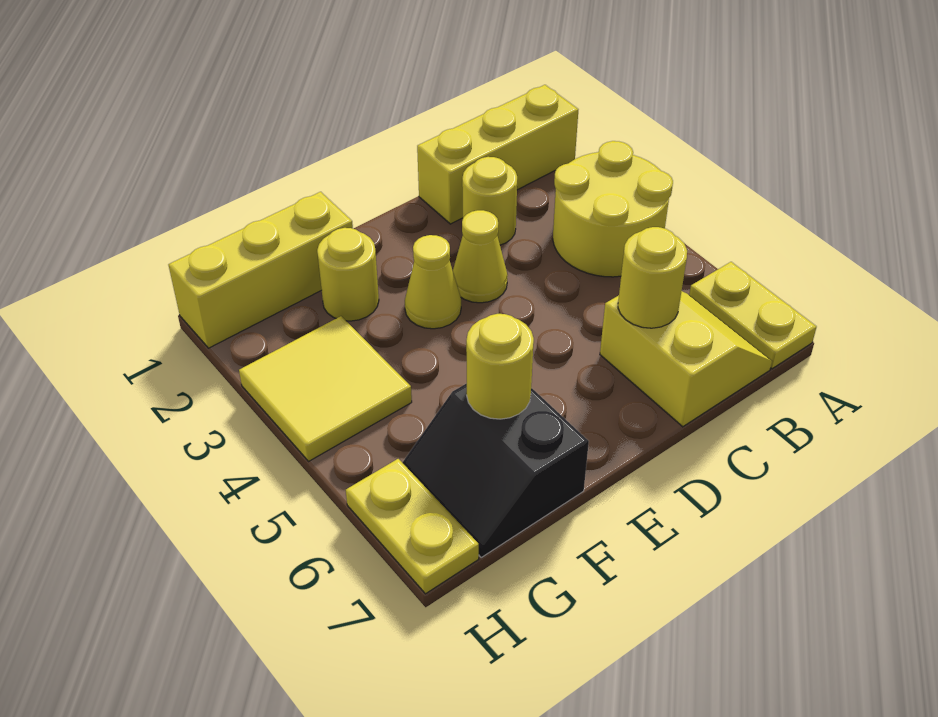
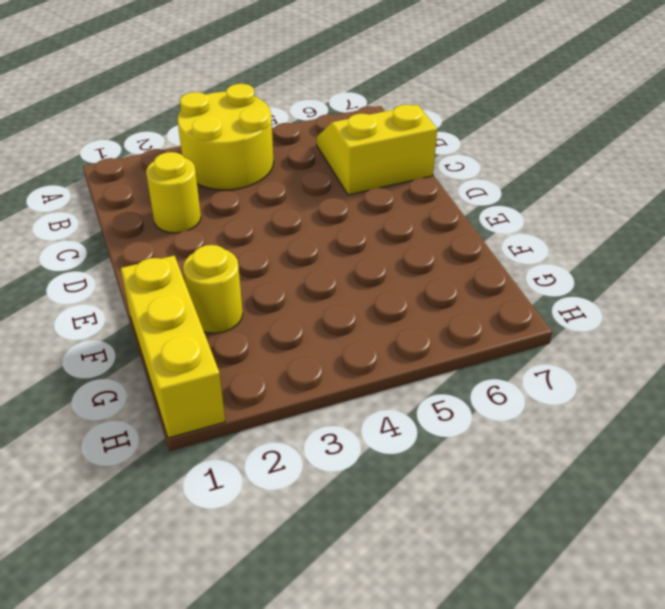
none -> yellow 1x3 brick [417,85,578,224]
none -> yellow 1x2 plate [689,262,817,369]
none -> yellow 1x1 cone [453,210,508,303]

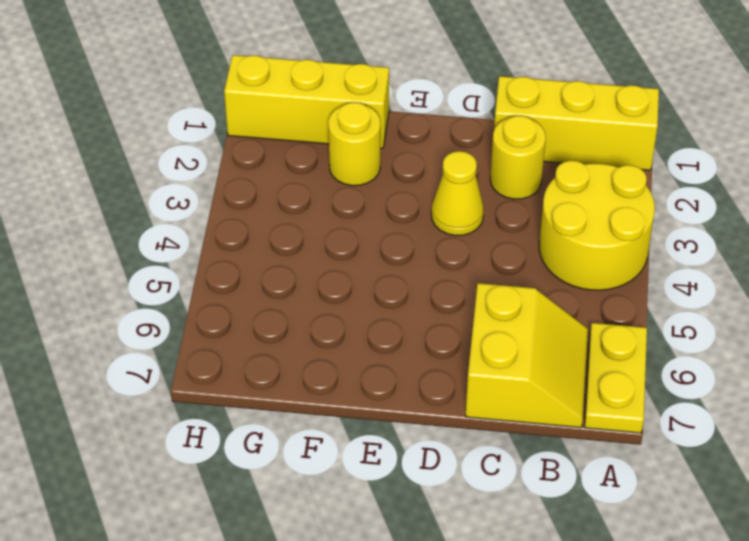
none -> yellow 1x1 cone [405,235,461,329]
none -> black 2x2 slope [402,383,589,557]
none -> yellow 2x2 tile [239,316,412,461]

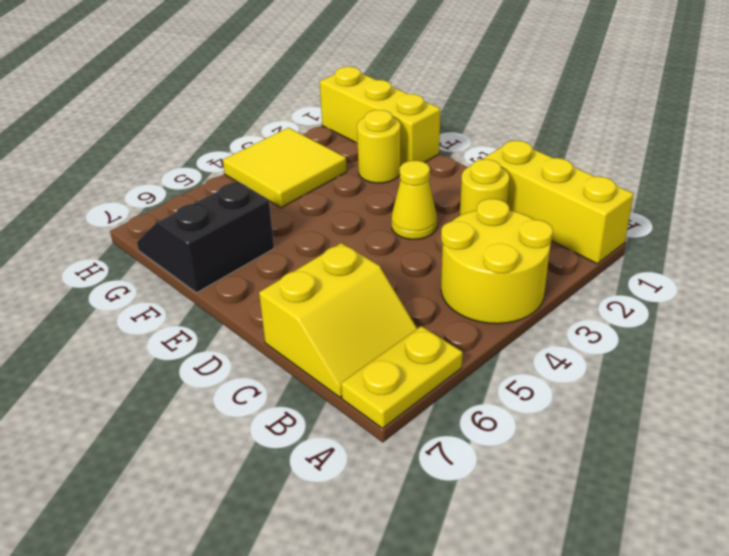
none -> yellow 1x1 cone [405,235,461,329]
none -> yellow 1x2 plate [346,459,479,594]
none -> yellow 1x1 round brick [618,227,687,328]

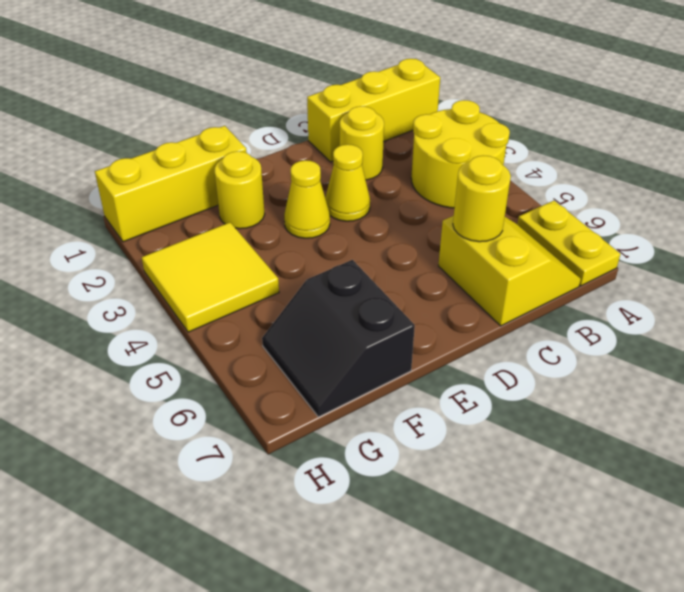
none -> yellow 1x2 plate [346,459,479,594]
none -> yellow 1x1 round brick [466,314,534,419]

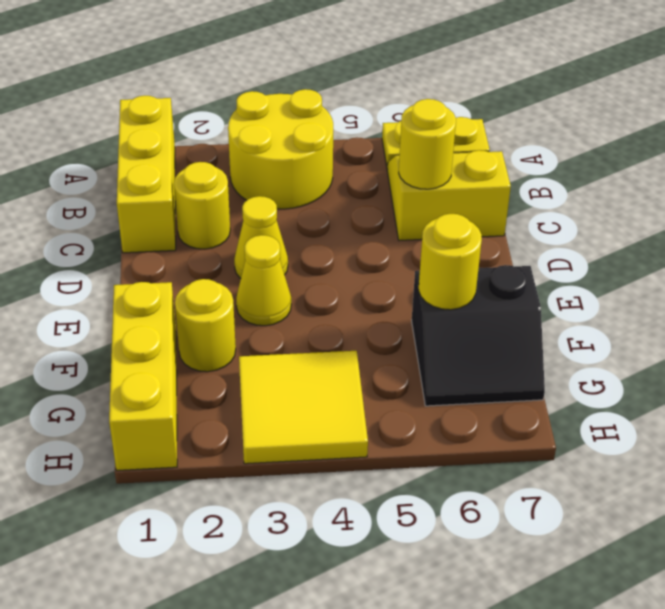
none -> yellow 1x2 plate [346,459,479,594]

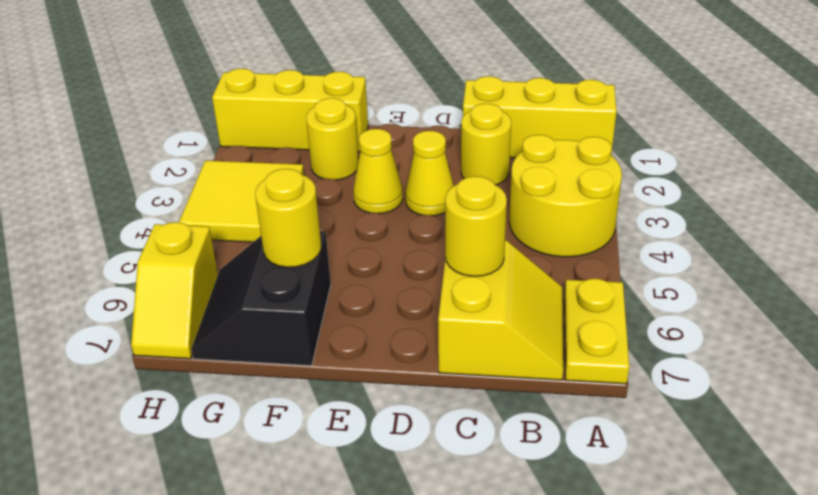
yellow 1x2 slope [131,222,218,359] -> yellow 1x2 plate [346,459,479,594]

